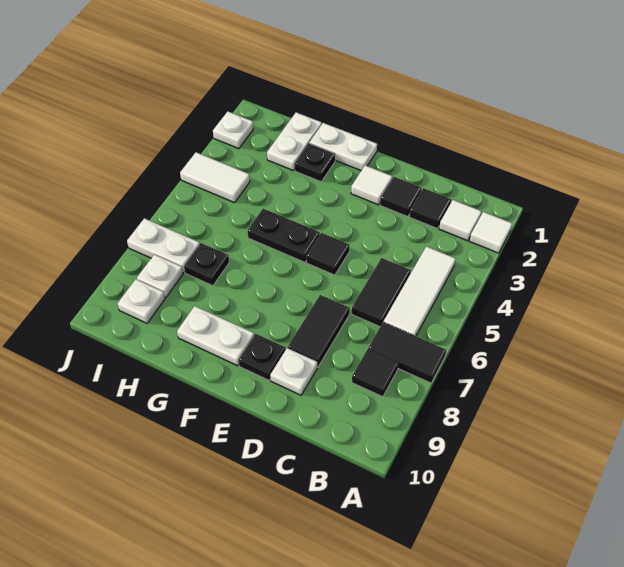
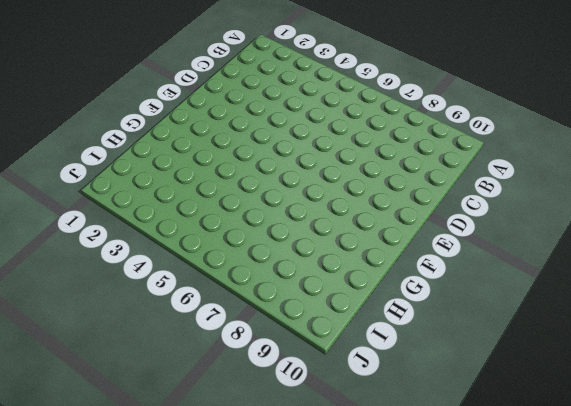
none -> white 1x1 tile [470,212,512,253]
none -> black 1x2 tile [368,322,446,383]
none -> white 1x1 tile [439,200,482,241]

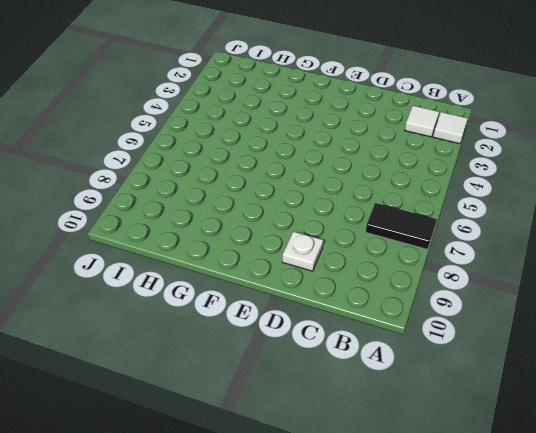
none -> white 1x3 tile [384,246,456,336]
none -> black 1x1 tile [352,349,398,397]
none -> black 1x1 tile [409,188,451,229]

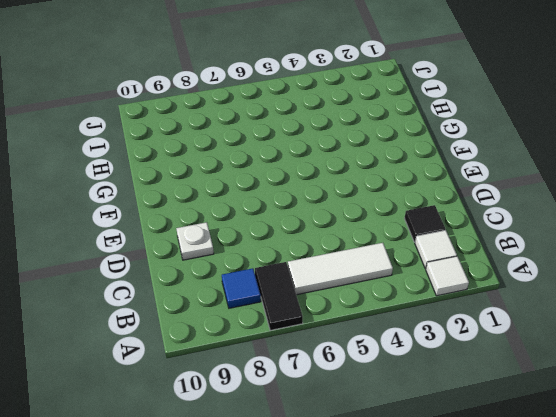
blue 1x1 tile [222,268,261,308] -> black 1x1 tile [352,349,398,397]
none -> black 1x2 tile [352,258,411,327]
none -> black 1x1 tile [380,177,422,217]
none -> black 1x2 tile [288,295,350,367]

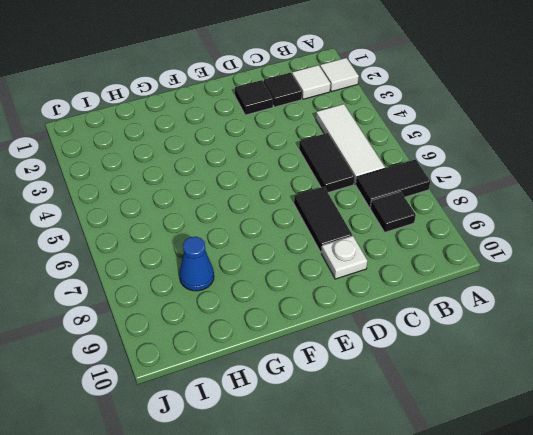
blue 1x1 cone [179,237,214,291] -> none
none -> white 1x1 tile [351,165,392,205]
none -> black 1x1 tile [306,233,350,275]
none -> black 1x1 plate [239,334,286,380]

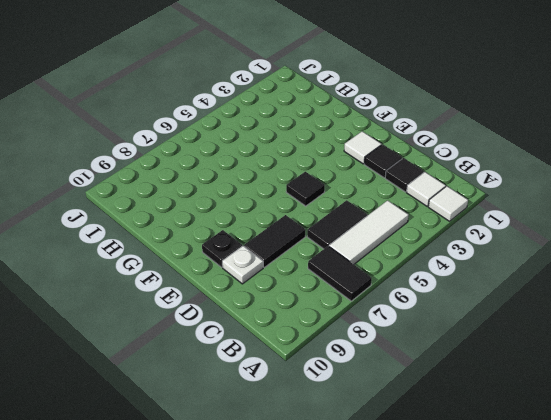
none -> black 1x1 tile [352,349,398,397]
none -> white 1x2 plate [309,123,377,171]
none -> black 1x2 plate [248,209,320,262]

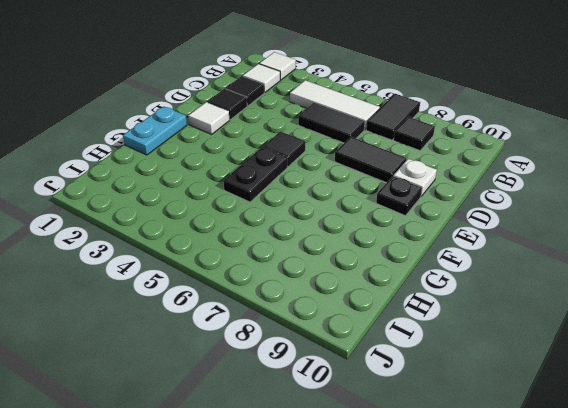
cyan 1x2 plate [123,107,187,155] -> white 1x2 plate [309,123,377,171]
none -> white 1x2 plate [177,306,254,366]
none -> black 1x1 plate [295,143,335,182]
none -> white 1x2 plate [267,112,322,170]

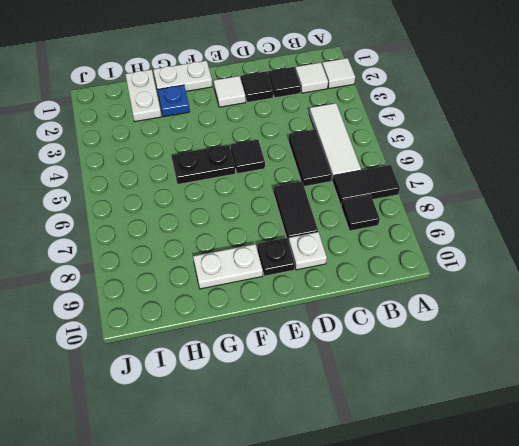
blue 1x1 plate [157,85,190,117] -> black 1x1 plate [295,143,335,182]
none -> black 1x1 plate [184,243,229,286]
none -> white 1x2 tile [180,152,250,203]
none -> white 1x2 plate [127,218,200,273]

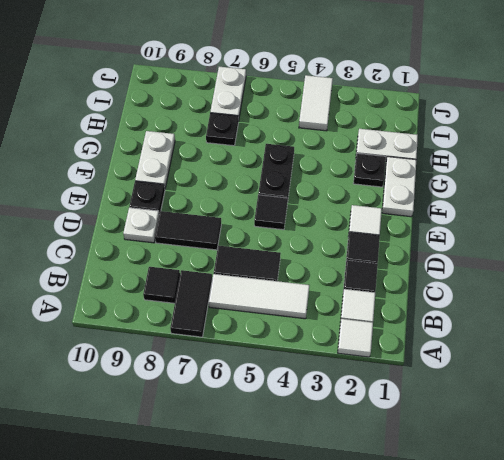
none -> white 1x1 plate [137,255,183,298]
none -> white 1x1 plate [118,279,165,323]
none -> white 1x1 plate [213,112,253,149]

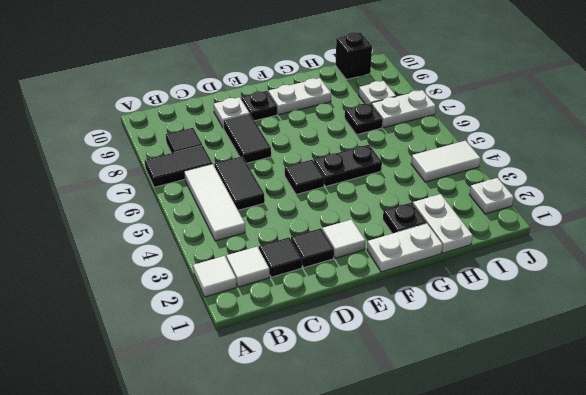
black 1x1 brick [335,32,372,80] -> none
none -> white 1x1 plate [118,279,165,323]

